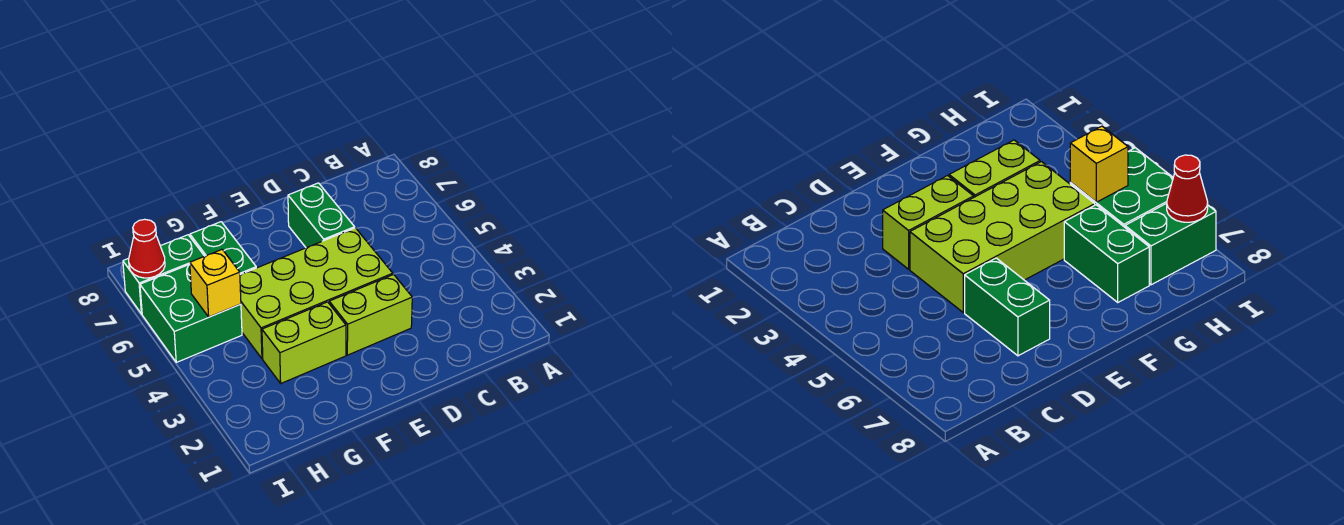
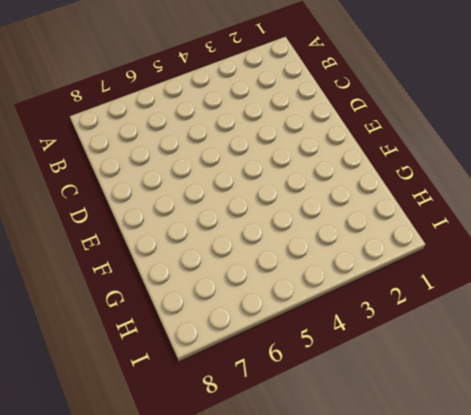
none -> lime 1x2 brick [329,274,412,355]
none -> lime 2x4 brick [240,228,393,359]

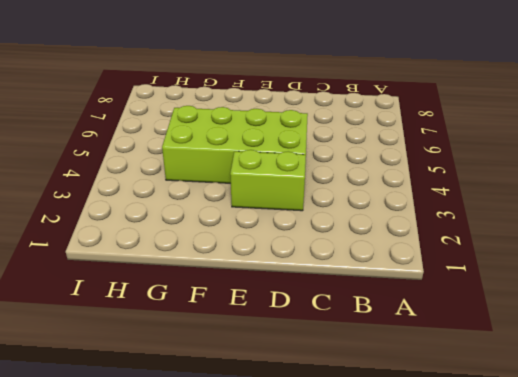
none -> green 1x2 brick [288,183,355,248]
none -> lime 1x2 brick [262,302,346,383]

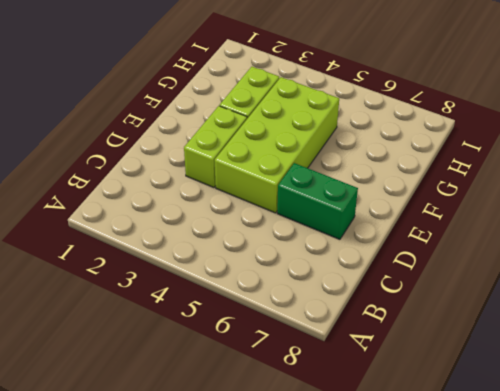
none -> green 1x2 brick [190,222,256,275]
none -> green 2x2 brick [140,264,242,362]

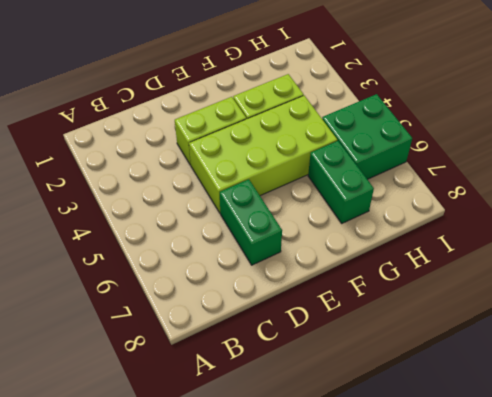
none -> green 1x2 brick [123,235,204,314]
none -> yellow 1x1 brick [190,250,241,317]

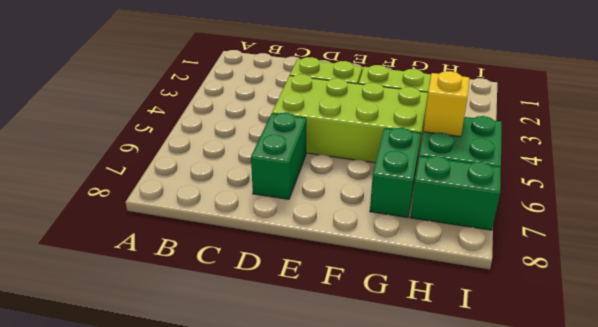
none -> red 1x1 cone [129,219,165,278]

